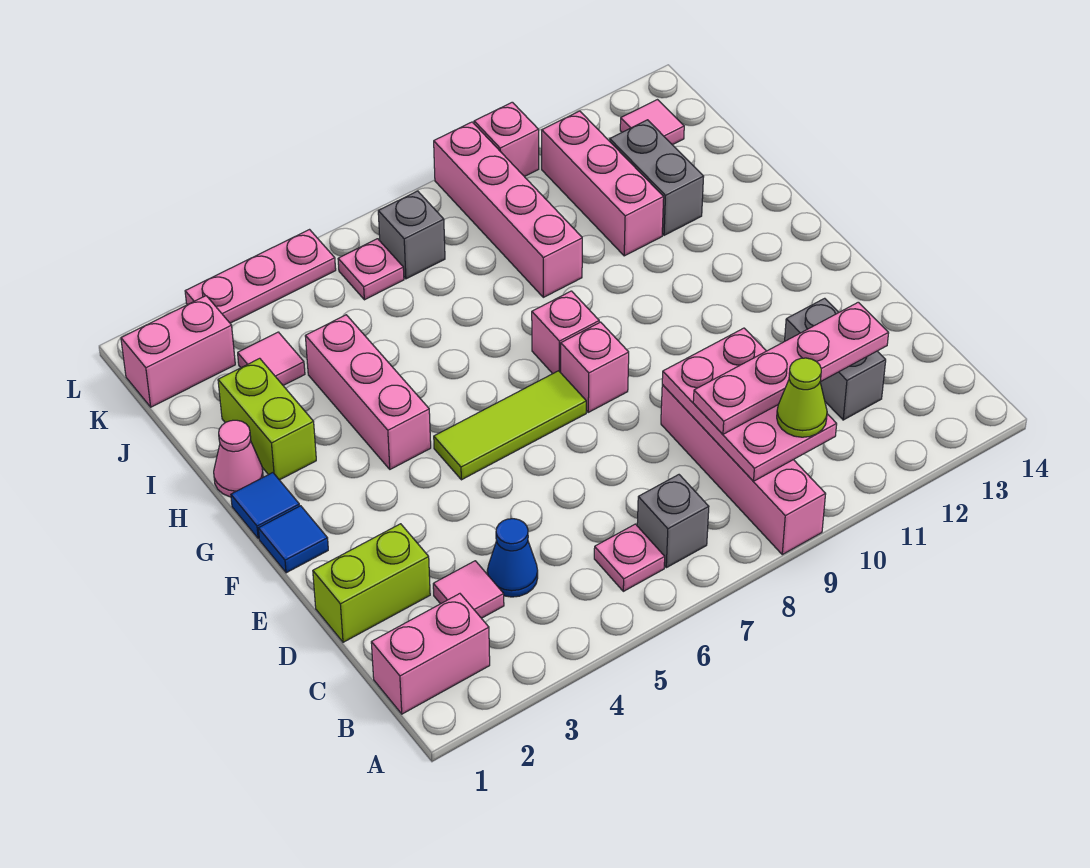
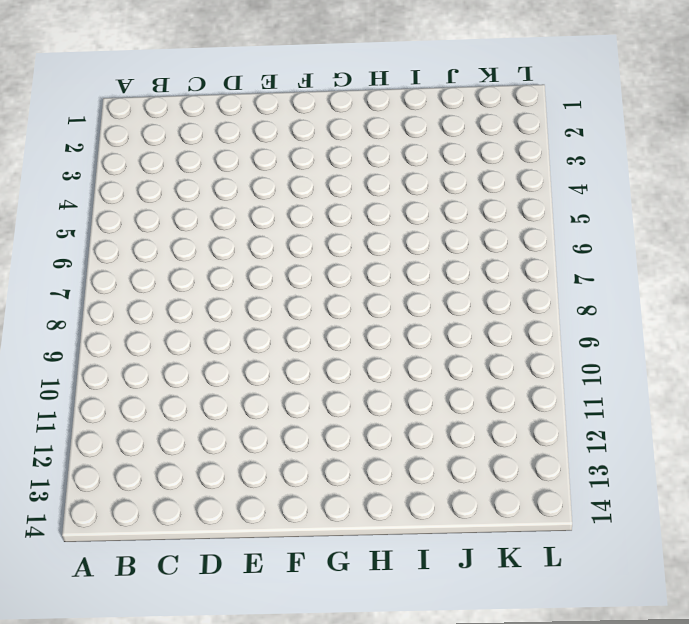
none -> pink 1x4 brick [661,384,826,555]
none -> pink 1x2 brick [371,594,490,714]
none -> pink 1x1 plate [594,524,665,591]

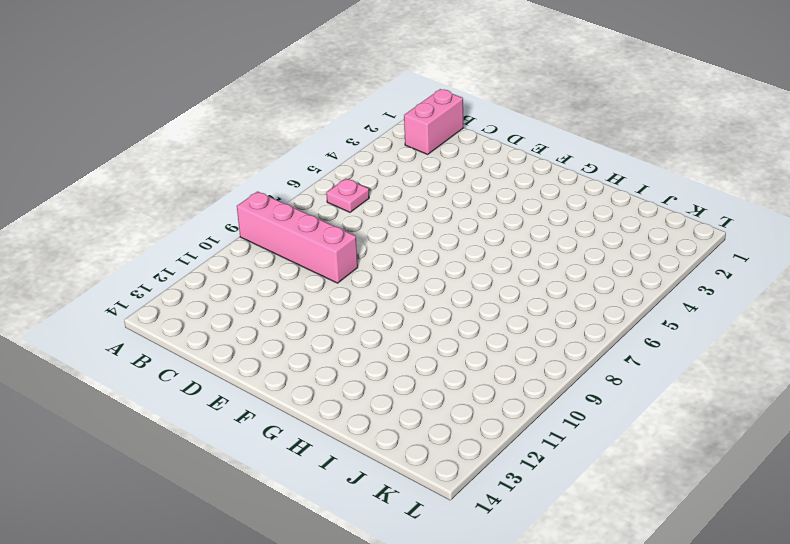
none -> grey 1x1 brick [637,475,709,568]
none -> pink 1x1 tile [433,561,504,618]
none -> blue 1x1 cone [487,519,538,597]

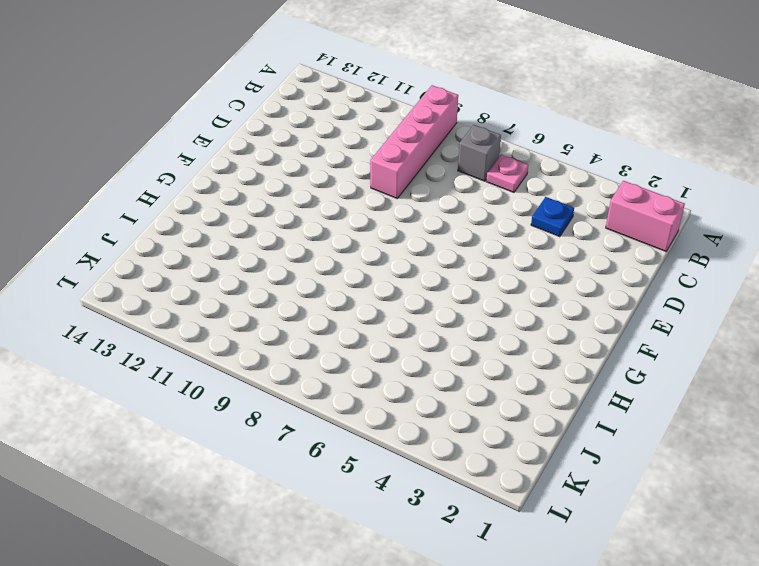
blue 1x1 plate [531,197,574,237] -> blue 1x1 cone [487,519,538,597]
none -> pink 1x1 tile [433,561,504,618]
none -> grey 1x2 brick [785,298,886,420]
none -> lime 1x2 brick [313,524,430,642]

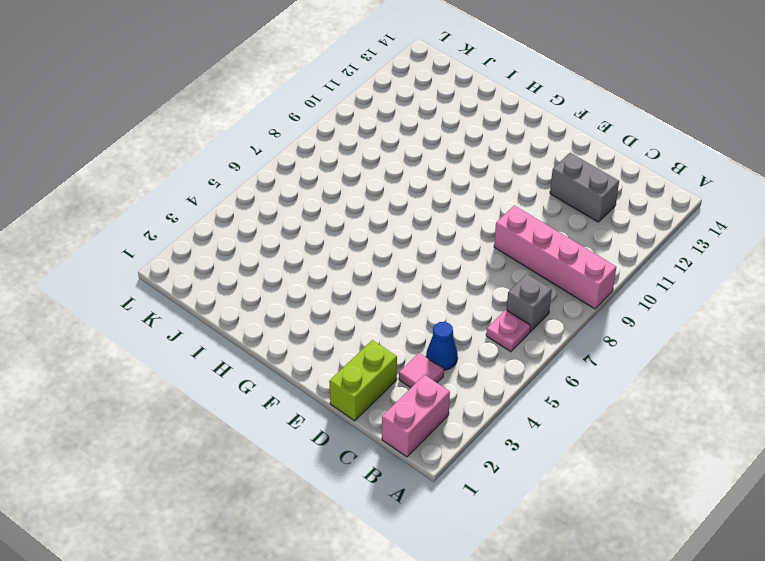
none -> blue 1x1 tile [258,506,328,573]
none -> lime 1x3 tile [434,371,586,480]
none -> pink 1x1 brick [561,322,629,412]

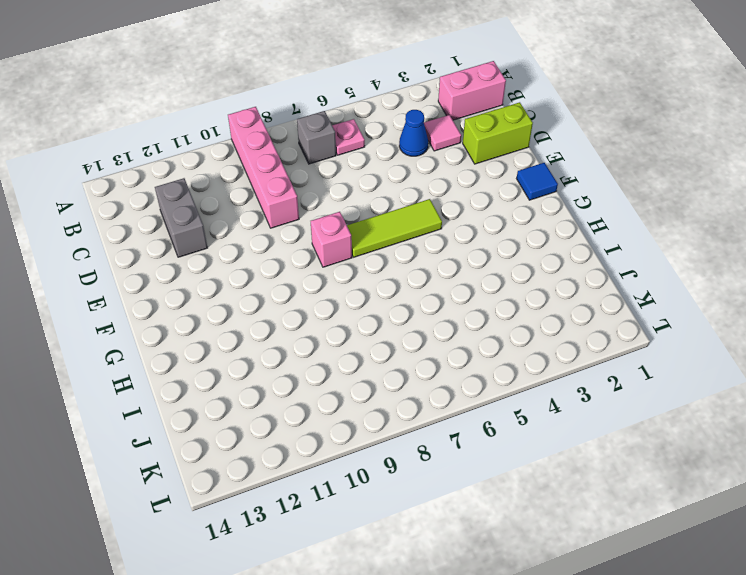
none -> blue 1x1 tile [231,473,300,539]
none -> pink 1x3 brick [305,315,431,469]
none -> pink 1x1 brick [532,291,599,374]

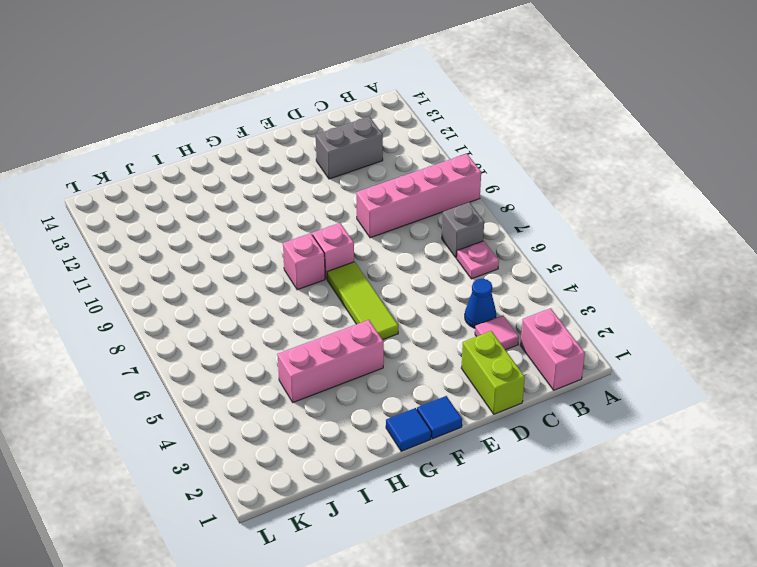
none -> pink 1x1 cone [214,420,263,497]
none -> lime 1x2 brick [218,358,316,480]
none -> pink 1x4 brick [434,122,582,297]

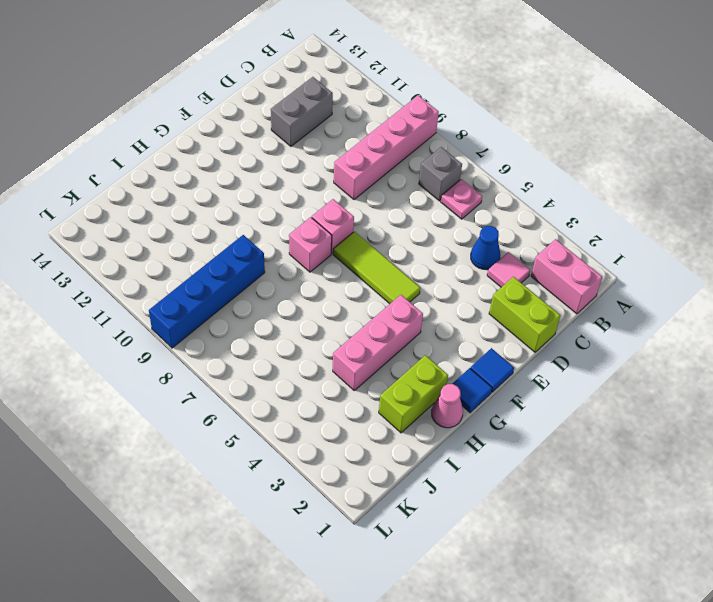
blue 1x4 brick [149,235,265,348] -> pink 1x4 brick [434,122,582,297]
none -> pink 1x3 brick [542,111,664,256]
none -> grey 1x2 brick [610,120,704,235]
none -> pink 1x1 tile [238,332,305,385]

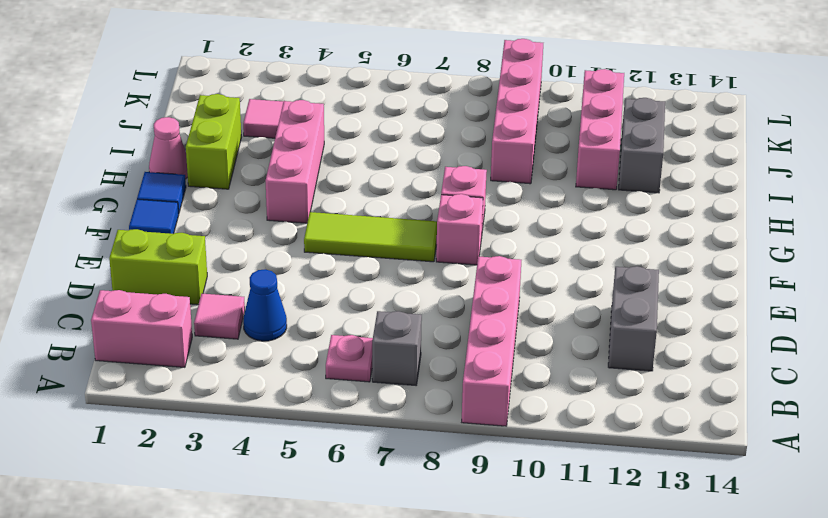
none -> pink 1x2 brick [121,296,235,407]
none -> pink 1x1 plate [338,239,404,300]
none -> grey 1x1 brick [378,191,445,279]

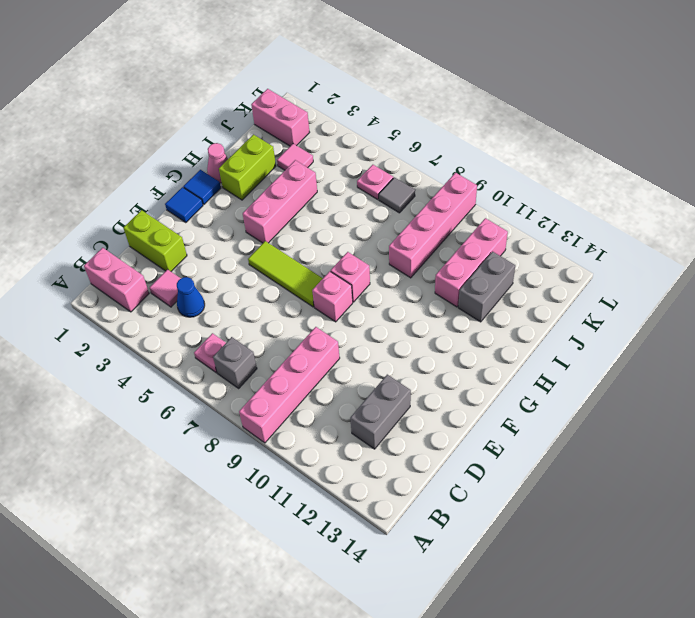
grey 1x1 tile [379,177,415,213] -> grey 1x1 brick [378,191,445,279]
none -> pink 1x1 tile [620,100,684,145]
none -> pink 1x3 plate [185,230,336,323]
none -> pink 1x1 brick [474,102,539,177]

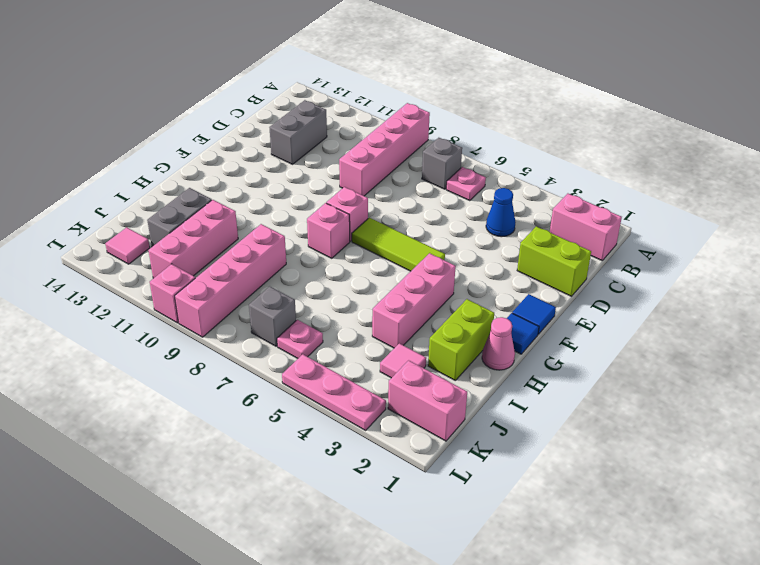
none -> pink 1x1 tile [433,561,504,618]
none -> pink 2x3 plate [662,328,837,481]
none -> lime 1x1 cone [777,358,827,437]

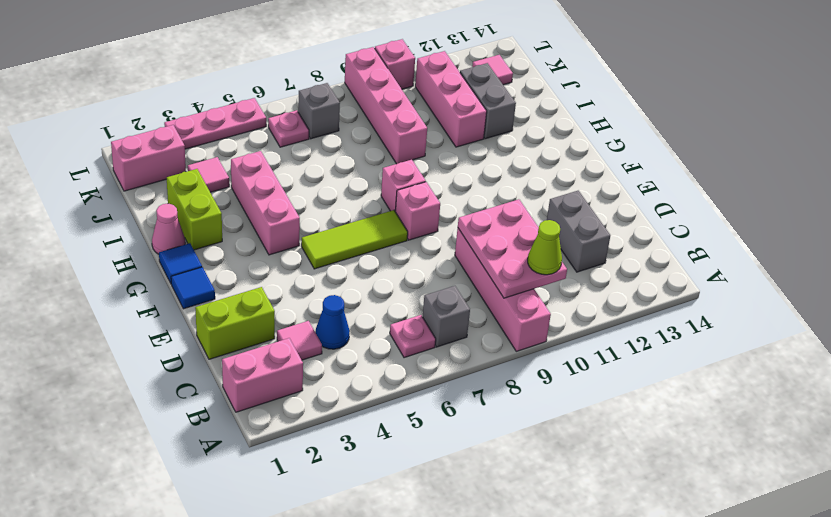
none -> pink 1x4 plate [693,302,889,434]

